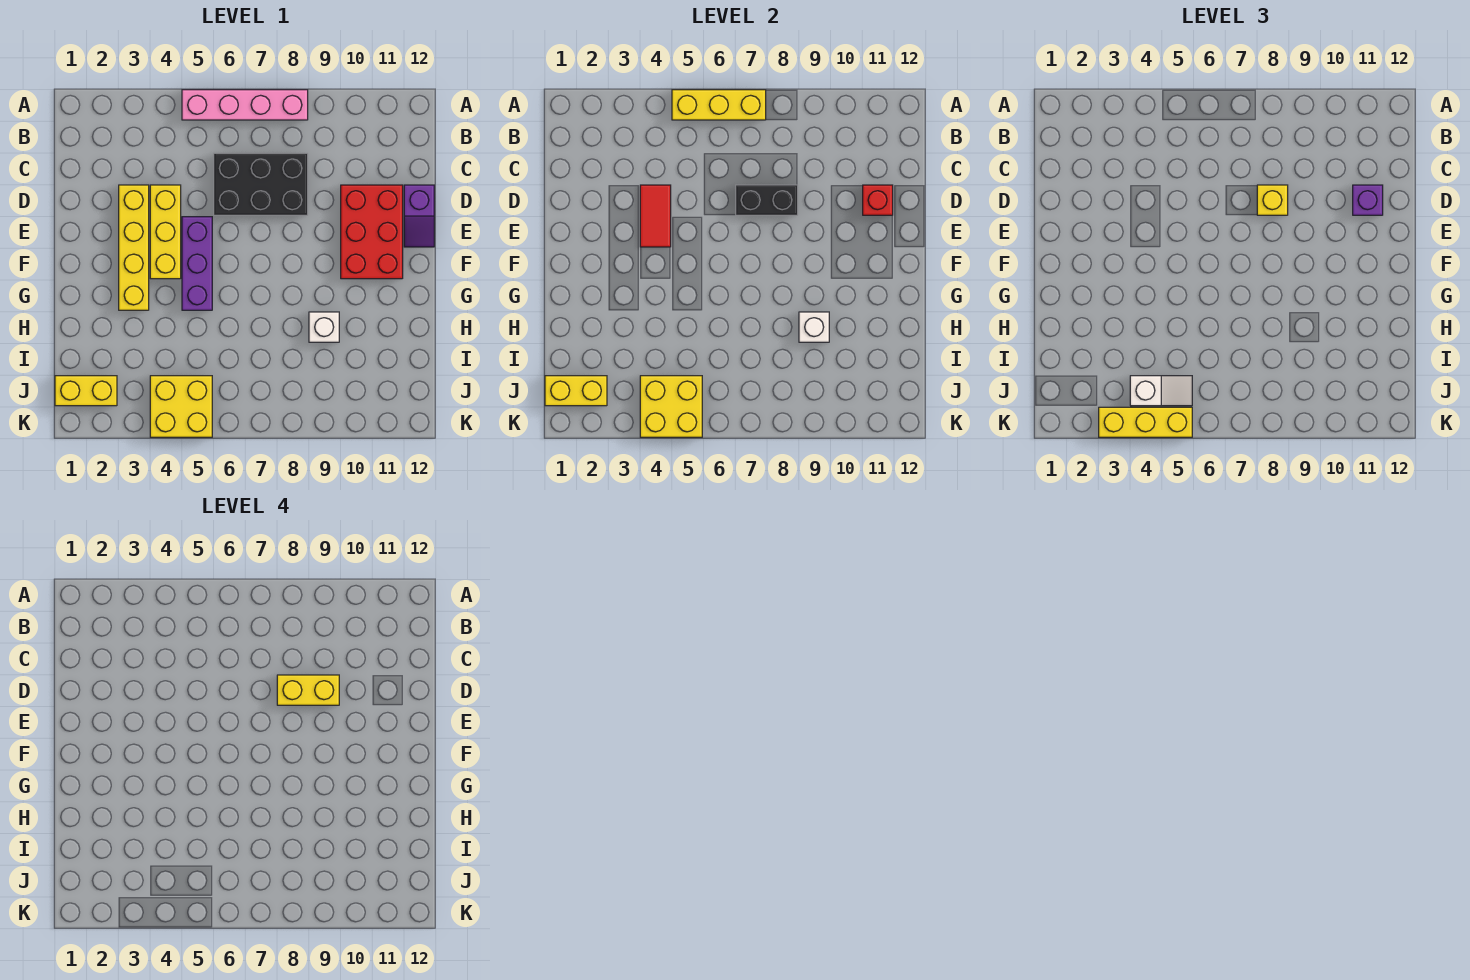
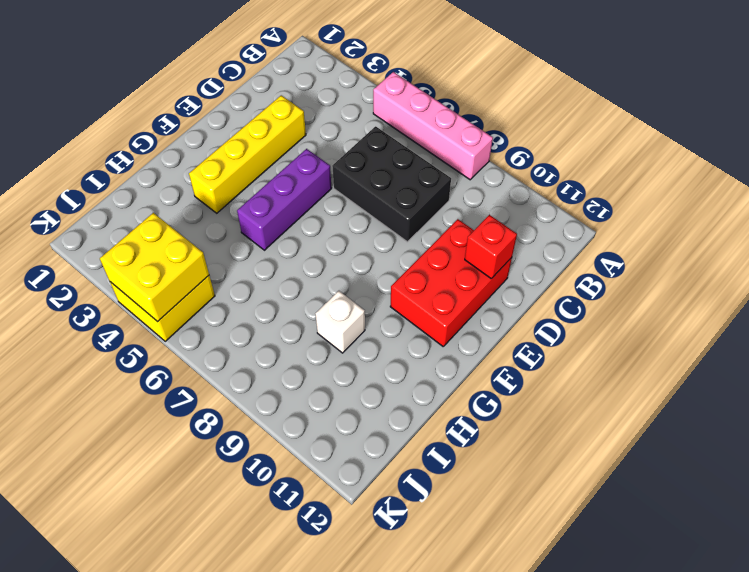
none -> yellow 1x3 brick [150,185,181,279]
none -> purple 1x2 slope [404,185,434,247]
none -> yellow 1x2 brick [55,376,117,406]

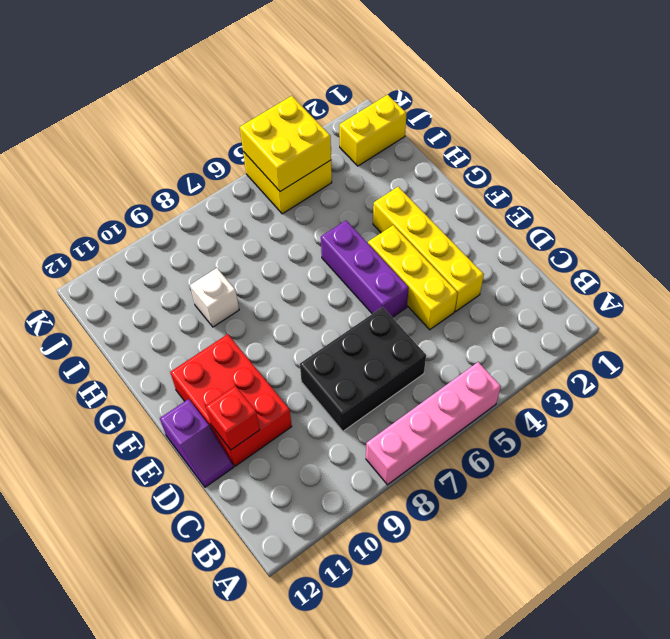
purple 1x2 slope [160,399,233,487] -> purple 1x2 slope turned to [404,185,434,247]
none -> yellow 1x3 brick [672,90,766,120]
none -> red 1x2 tile [640,185,671,247]
none -> black 1x2 brick [736,185,798,215]

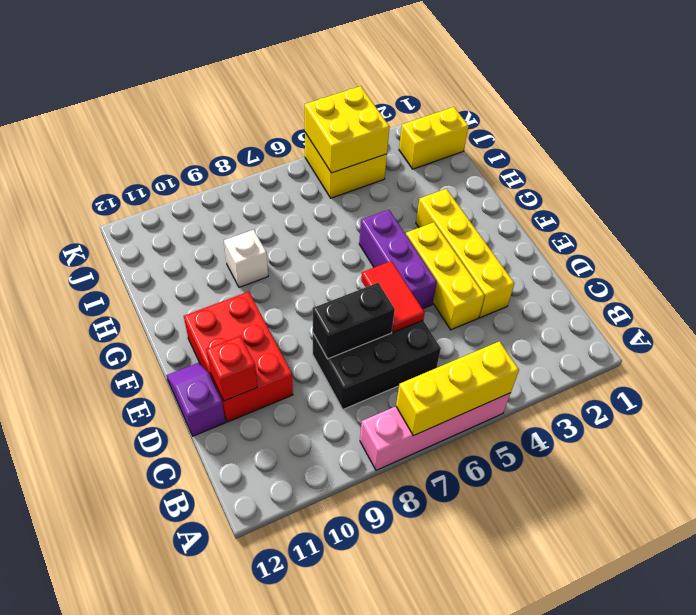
red 1x2 tile [361,261,425,332] -> red 1x2 tile moved to [640,185,671,247]
none -> white 1x1 brick [799,312,829,342]
none -> yellow 1x2 brick [545,376,607,406]
none -> yellow 1x1 brick [1257,185,1288,215]

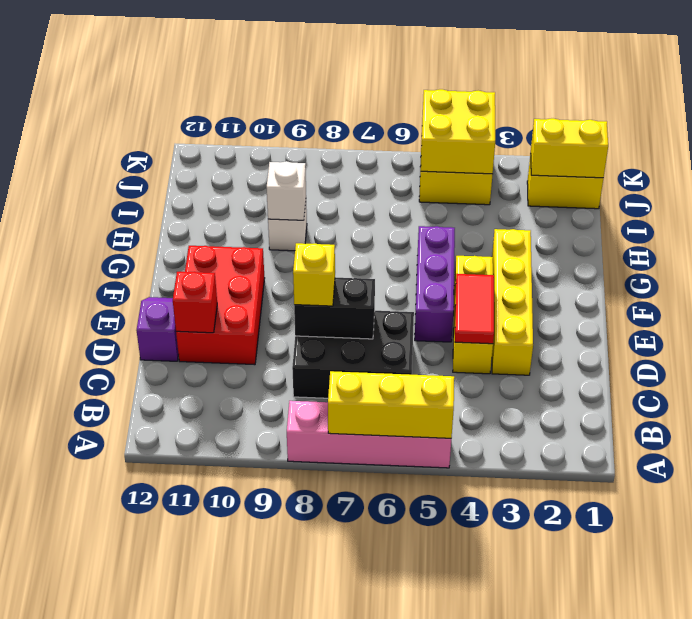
none -> purple 1x1 brick [1353,185,1383,215]
none -> white 1x2 slope [1130,376,1192,406]
none -> yellow 1x3 brick [1099,407,1192,437]

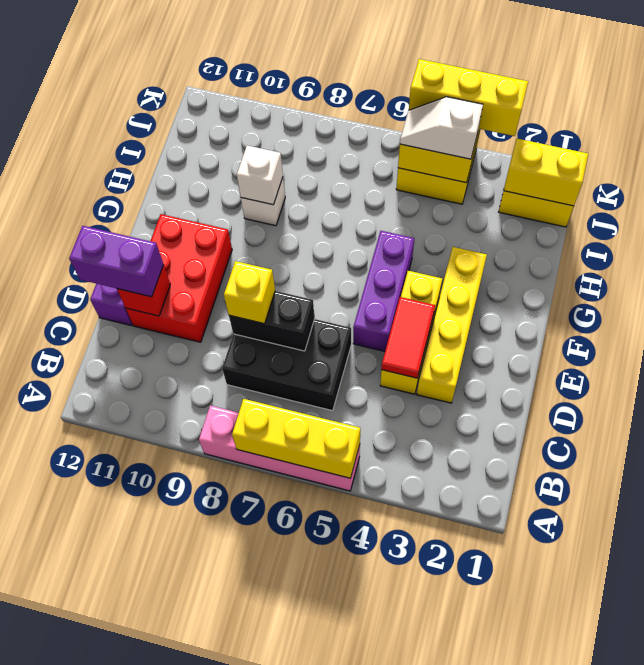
purple 1x2 brick [69,226,164,297] -> purple 1x1 brick [1353,185,1383,215]
none -> yellow 1x2 brick [277,675,339,705]

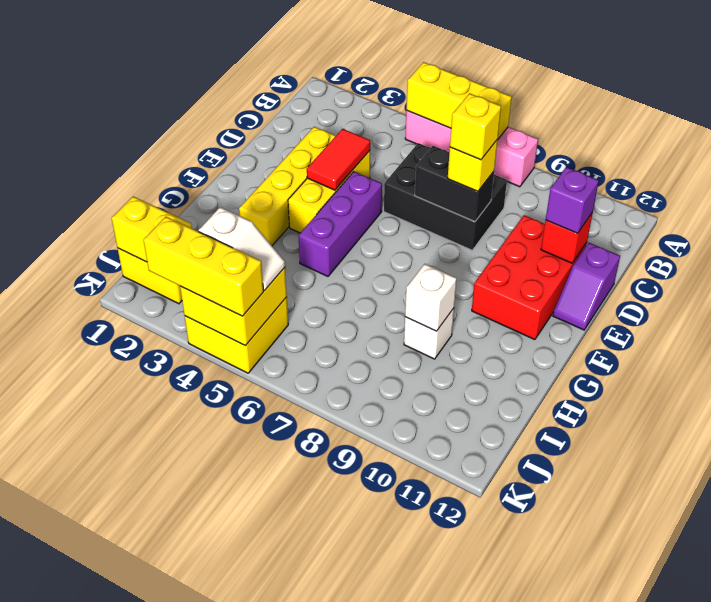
yellow 1x1 brick [450,93,501,160] -> yellow 1x2 brick [277,675,339,705]

